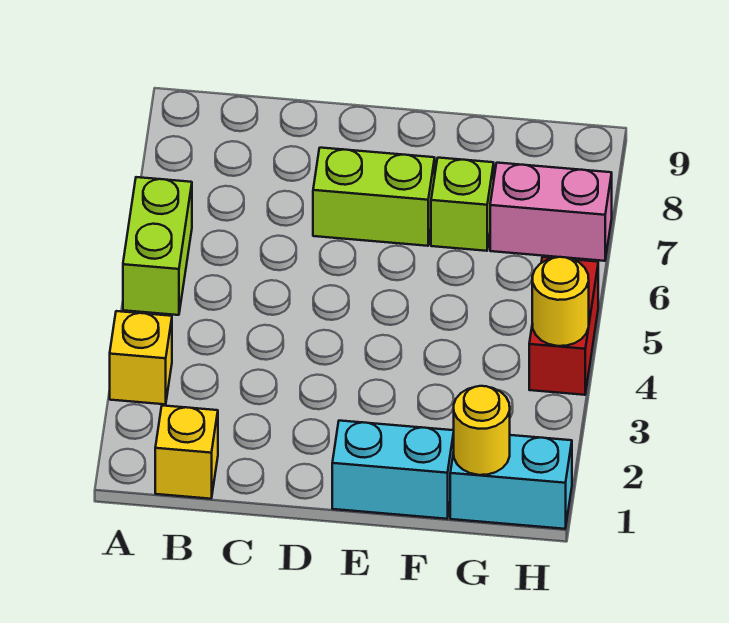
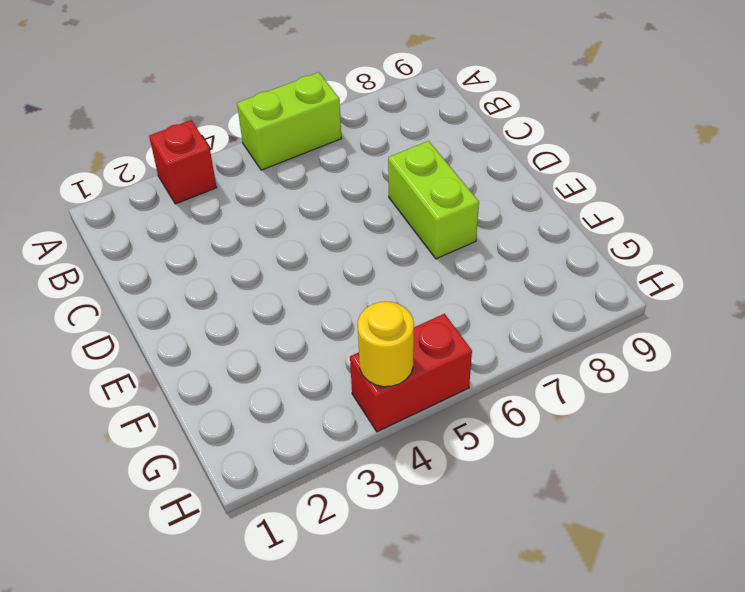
red 1x1 brick [149,120,217,204] -> yellow 1x1 brick [110,311,172,404]
none -> yellow 1x1 brick [155,405,218,499]
none -> cyan 1x2 brick [332,421,454,519]

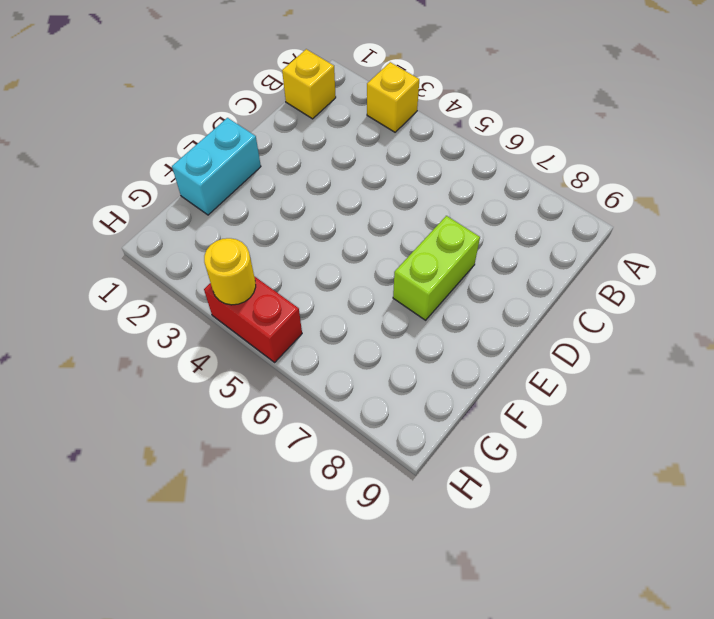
none -> lime 1x2 brick [123,177,192,315]
none -> lime 1x1 brick [431,158,494,251]

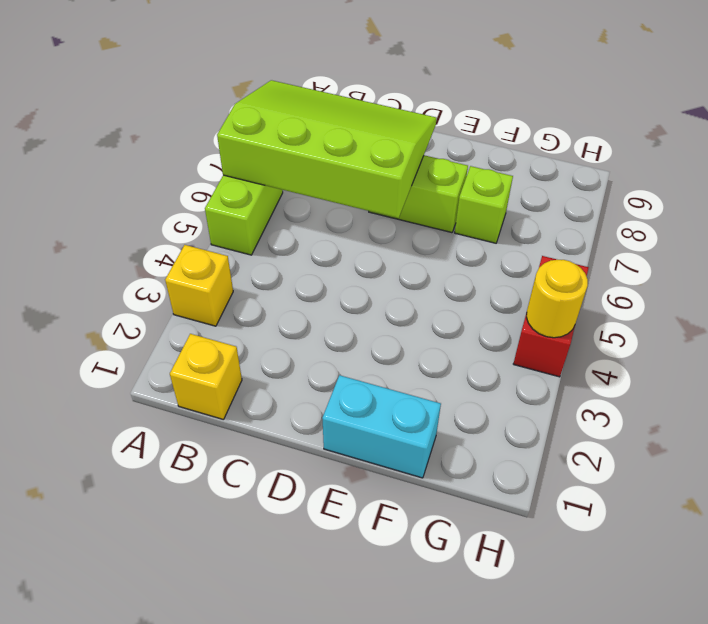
lime 3x4 slope [217,80,437,218] -> none
none -> cyan 1x2 brick [450,435,572,529]
none -> pink 1x2 brick [490,163,612,261]

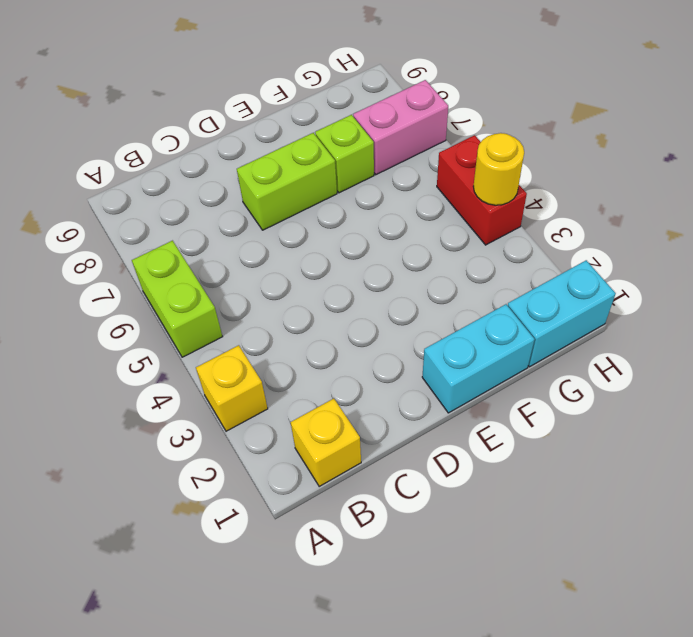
none -> yellow 1x1 round brick [454,386,510,475]

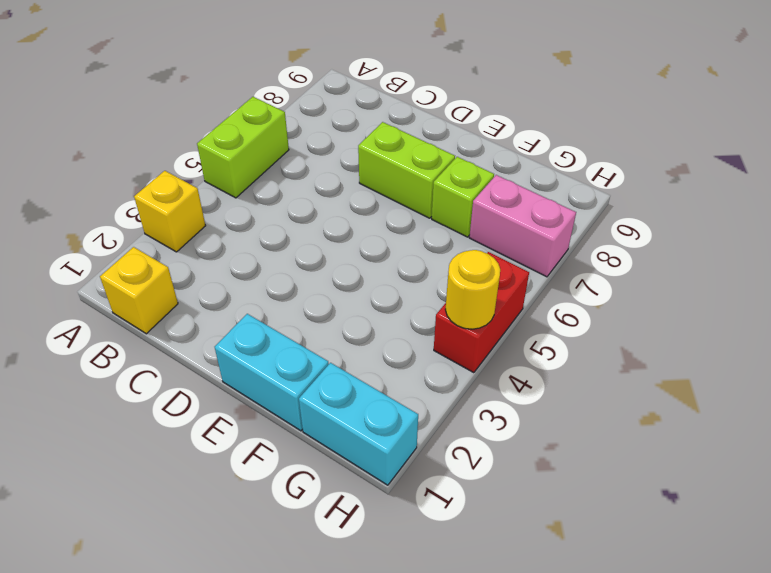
none -> yellow 1x1 round brick [454,386,510,475]

